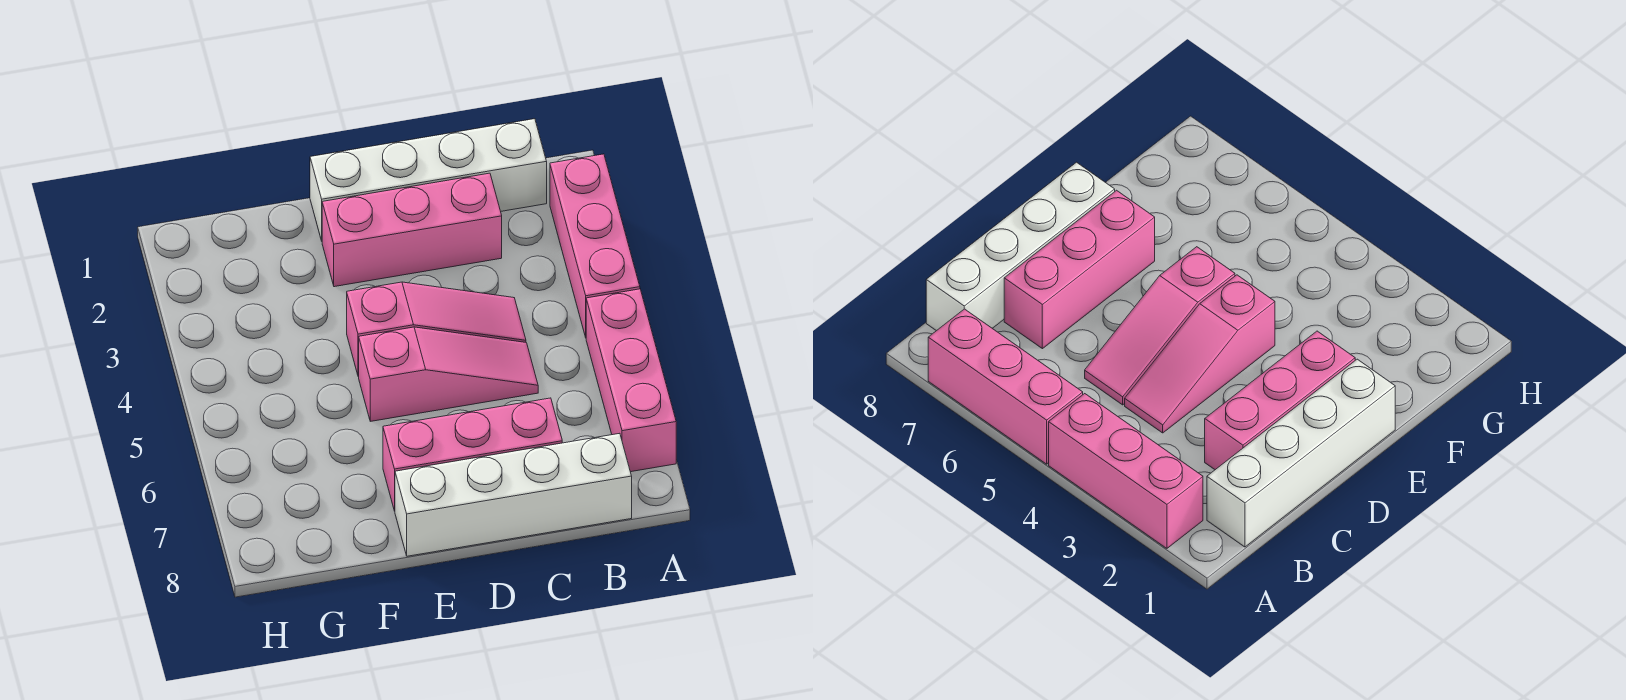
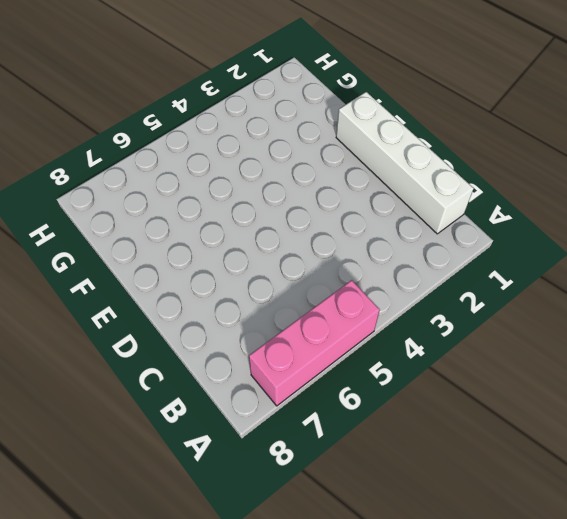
none -> pink 1x3 brick [550,154,640,337]
none -> white 1x4 brick [395,433,632,556]

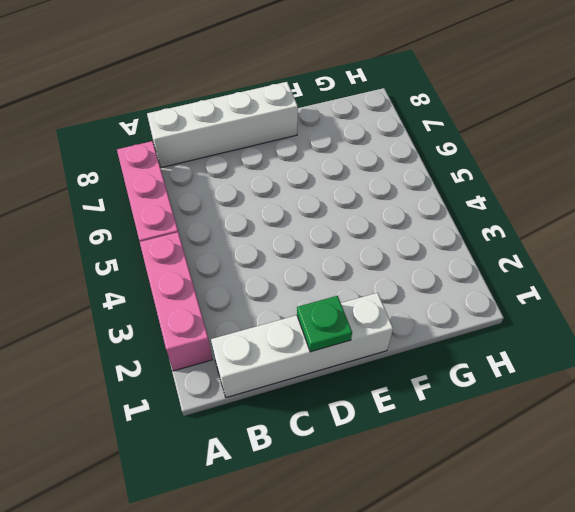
green 1x1 plate [297,296,352,352] -> none
none -> pink 1x3 brick [322,173,502,287]
none -> pink 1x3 slope [347,282,526,377]

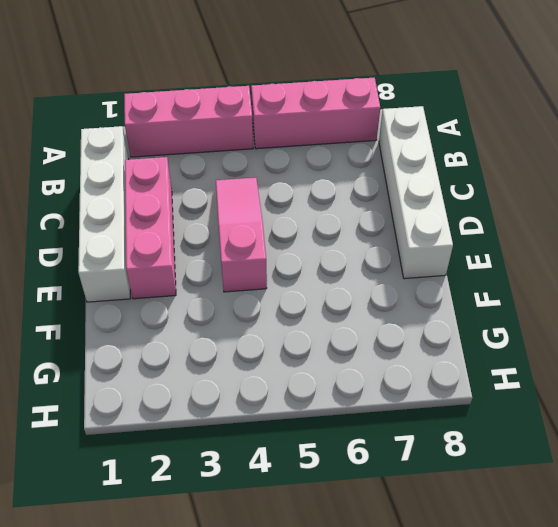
none -> pink 1x3 slope [359,327,538,421]
none -> pink 1x3 brick [383,398,562,511]

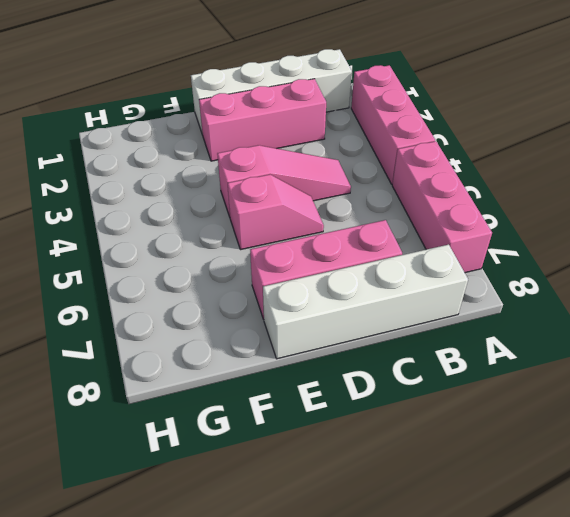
pink 1x2 slope [228,175,324,250] -> pink 1x3 slope [359,327,538,421]

